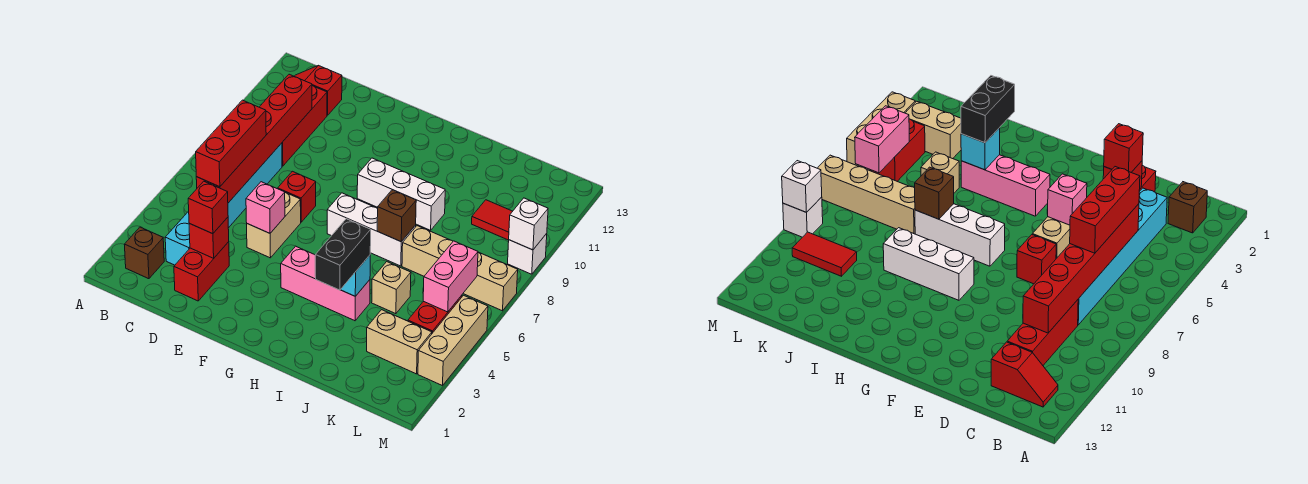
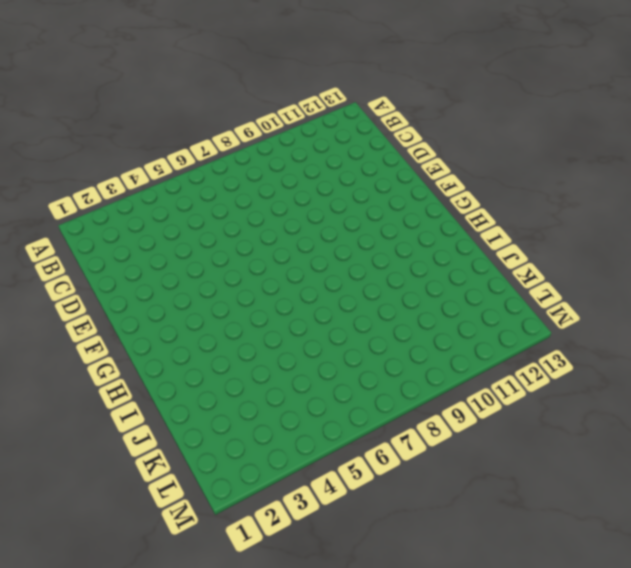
none -> brown 1x1 brick [124,227,164,279]
none -> red 1x2 slope [294,65,342,115]
none -> cyan 1x6 brick [165,143,282,265]

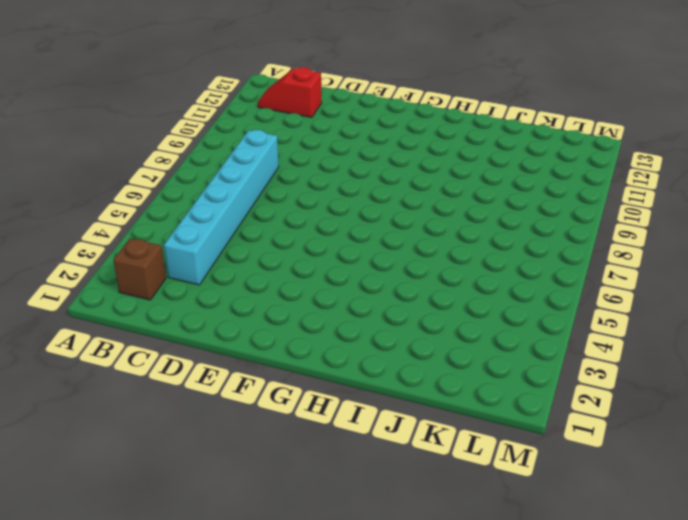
none -> red 1x3 brick [282,86,327,166]
none -> red 1x2 brick [174,242,229,301]
none -> tan 1x2 brick [247,193,301,258]

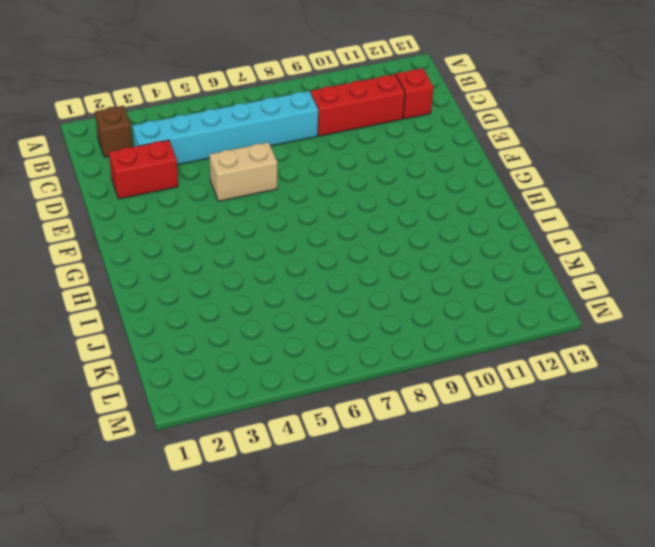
none -> red 1x1 brick [278,171,316,222]
none -> pink 1x3 brick [281,246,370,321]
none -> white 1x3 brick [327,193,416,266]

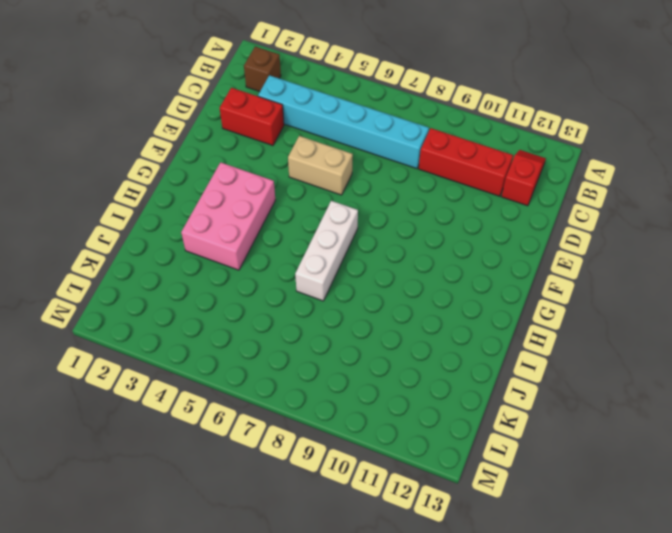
pink 2x3 brick [181,162,275,270] -> pink 1x3 brick [281,246,370,321]
none -> red 1x1 brick [278,171,316,222]
none -> white 1x3 brick [357,158,445,230]
none -> tan 1x1 brick [372,262,411,314]

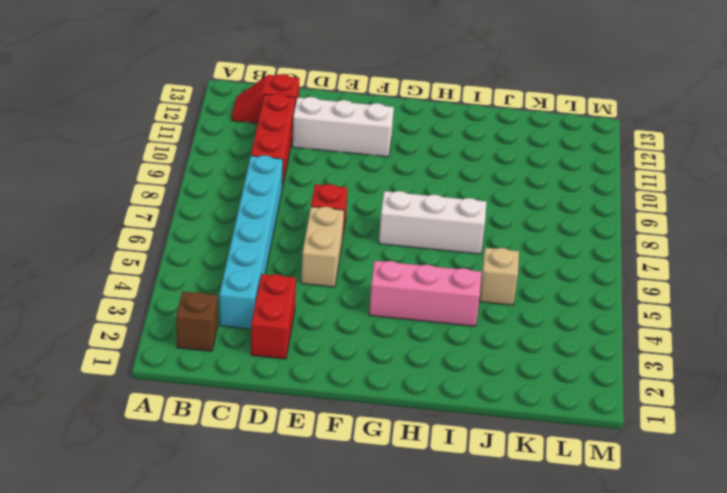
white 1x3 brick [292,97,394,157] -> white 1x3 brick moved to [357,158,445,230]
none -> tan 1x4 brick [402,226,518,311]
none -> tan 1x2 brick [367,310,432,374]
none -> red 1x2 tile [472,200,513,240]

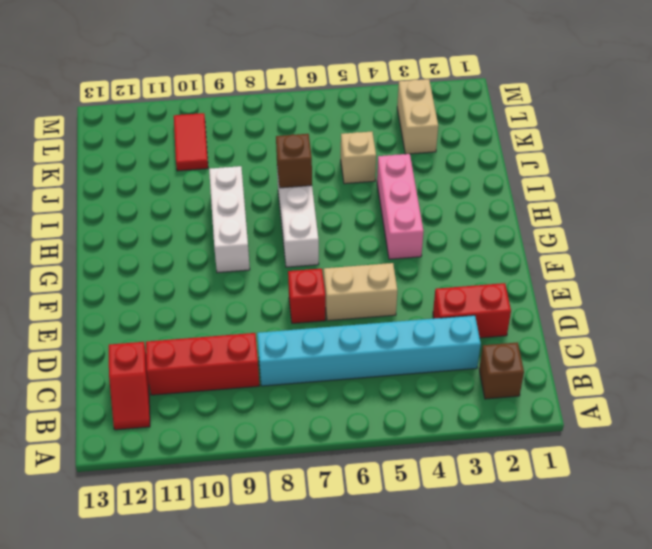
none -> tan 1x4 brick [402,226,518,311]
none -> red 1x2 brick [408,295,462,333]
none -> tan 1x3 brick [418,295,488,386]

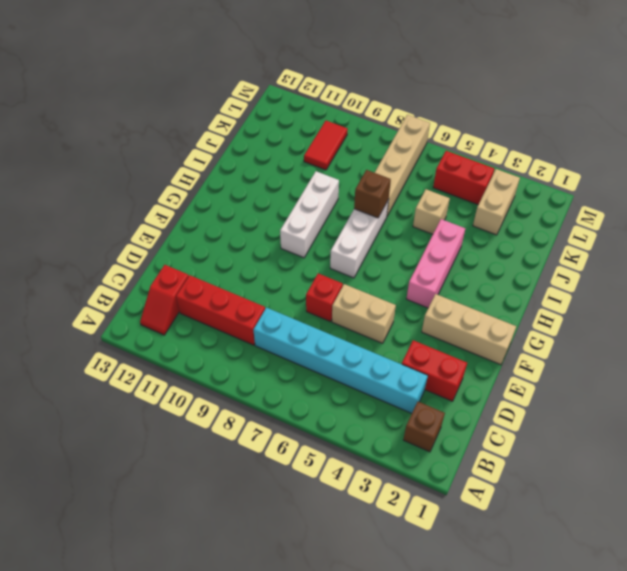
tan 1x3 brick [422,294,516,365] -> tan 1x3 brick moved to [418,295,488,386]
none -> white 1x1 brick [508,234,547,274]
none -> red 1x6 brick [196,74,312,203]
none -> red 1x1 brick [189,217,229,258]

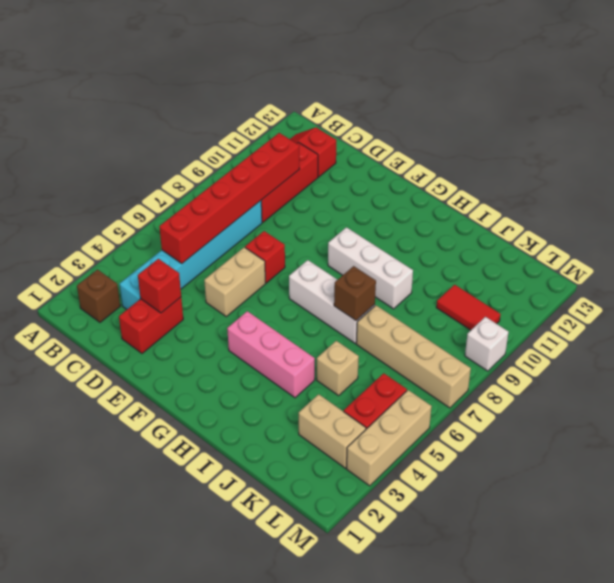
none -> pink 1x1 brick [246,182,285,233]
none -> cyan 1x1 brick [341,255,370,296]
none -> pink 1x2 brick [423,241,478,312]

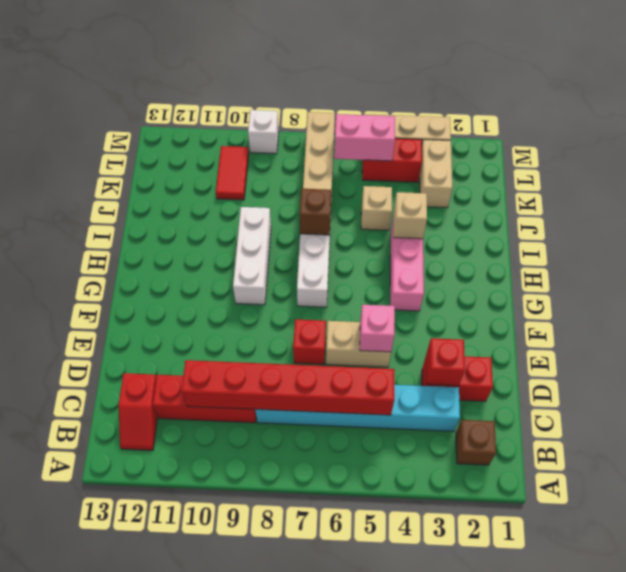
tan 1x1 brick [393,192,427,239] -> cyan 1x1 brick [341,255,370,296]
none -> white 1x1 brick [509,198,548,250]
none -> red 1x3 brick [196,100,266,187]
none -> red 1x1 brick [188,181,228,234]

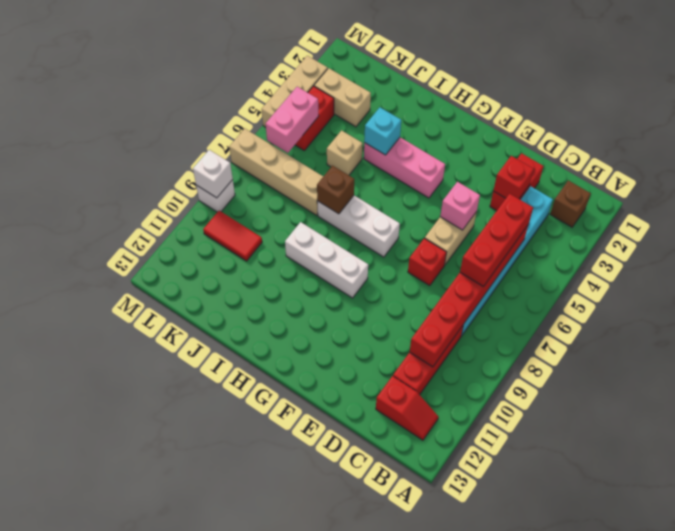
none -> red 1x1 brick [188,181,228,234]
none -> black 1x2 brick [315,219,371,290]

